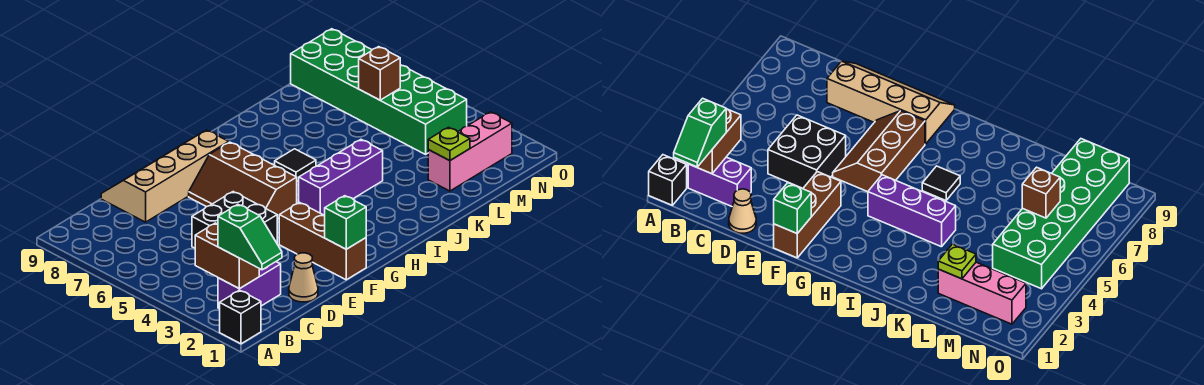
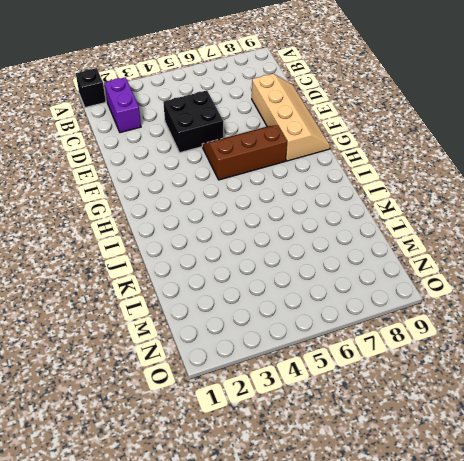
none -> tan 1x1 cone [289,253,318,302]
none -> brown 1x3 brick [279,203,366,280]
none -> purple 1x3 brick [299,140,383,216]

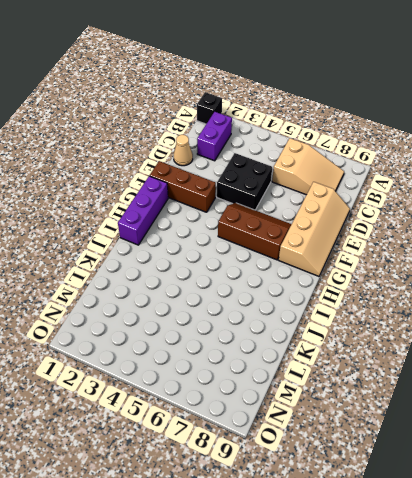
tan 2x3 slope [272,138,344,195] -> none
purple 1x3 brick [118,176,168,245] -> purple 1x3 brick moved to [299,140,383,216]
none -> black 1x1 tile [275,149,316,181]
none -> pink 1x3 brick [428,112,512,191]
none -> green 2x6 brick [291,29,467,154]

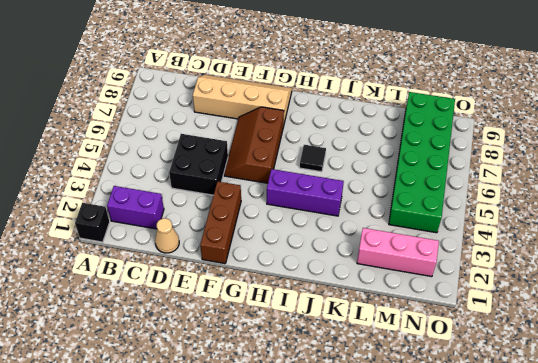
none -> brown 1x2 brick [195,223,259,289]
none -> green 1x1 brick [325,196,366,249]
none -> lime 1x1 plate [428,127,470,161]

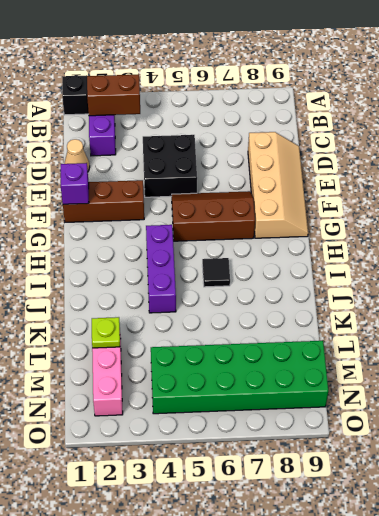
purple 1x1 brick [61,163,89,204] -> green 1x1 brick [325,196,366,249]
none -> brown 1x1 brick [359,47,400,100]
none -> green 1x2 slope [218,205,282,270]

